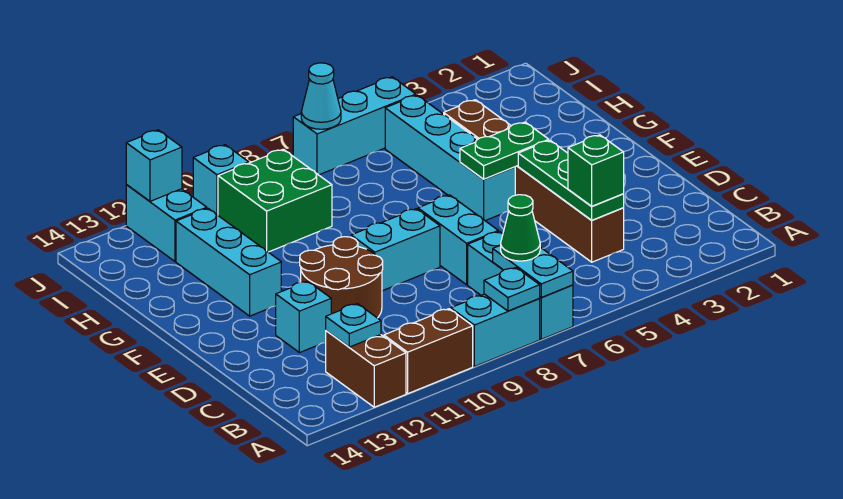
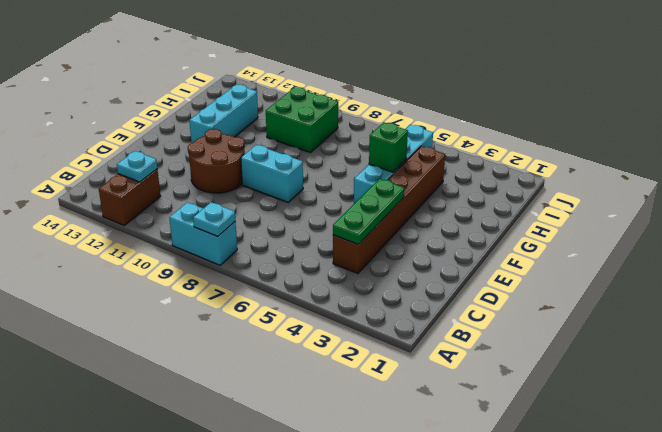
green 1x1 brick [369,122,408,172] -> green 1x1 brick moved to [568,135,624,206]
none -> cyan 1x3 brick [468,232,573,339]
none -> brown 1x2 brick [384,309,473,394]
none -> cyan 1x2 brick [418,195,498,285]

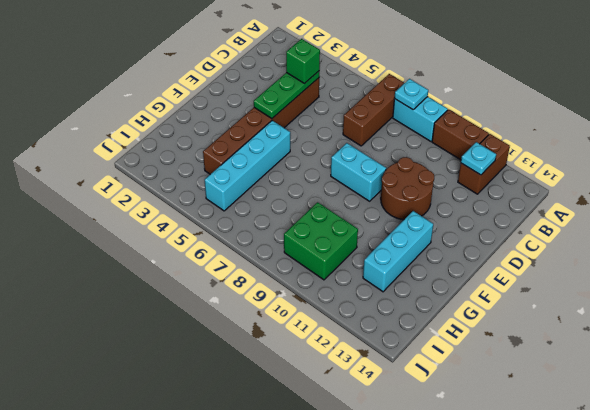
brown 1x3 brick [343,74,404,146] -> cyan 1x3 brick [468,232,573,339]
none -> cyan 1x2 brick [418,195,498,285]
none -> cyan 1x1 brick [276,281,331,353]
none -> cyan 1x2 brick [126,185,207,261]

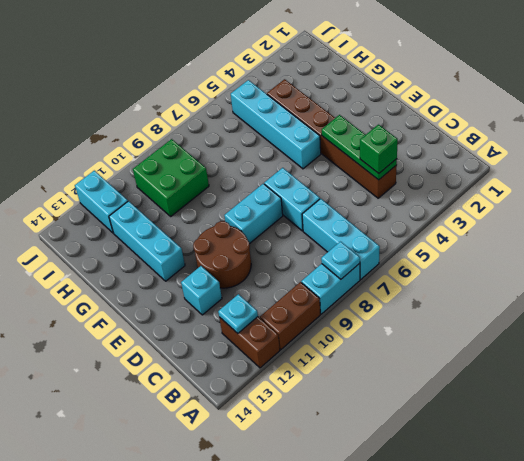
none -> cyan 1x3 brick [293,77,416,175]
none -> cyan 1x1 brick [193,145,249,215]
none -> cyan 1x2 plate [493,245,573,298]

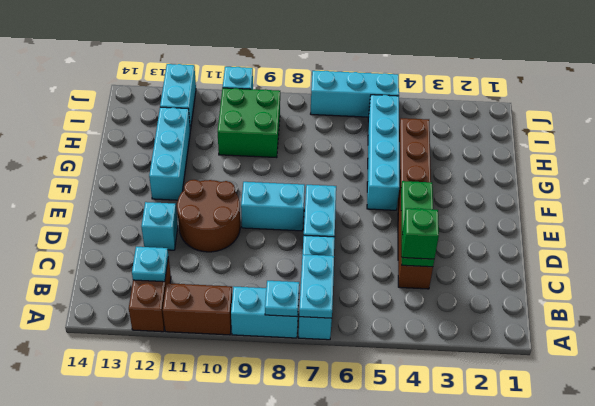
none -> green 1x2 plate [460,122,549,179]
none -> cyan 1x1 cone [301,63,341,129]
none -> cyan 1x1 brick [126,130,182,201]

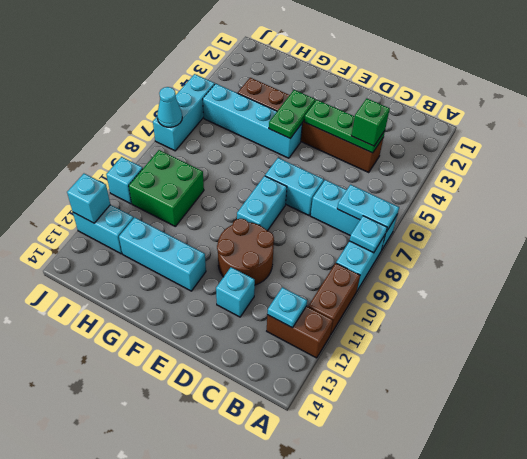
none -> green 1x1 cone [501,195,540,261]

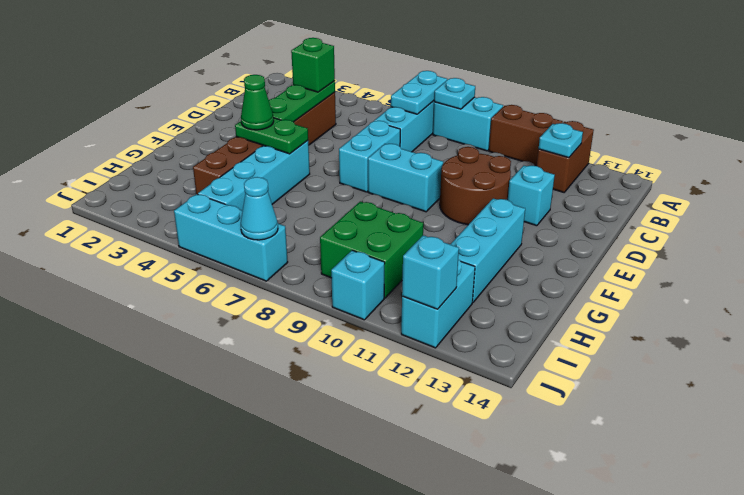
green 1x1 cone [241,75,274,130] -> green 1x1 cone moved to [501,195,540,261]

